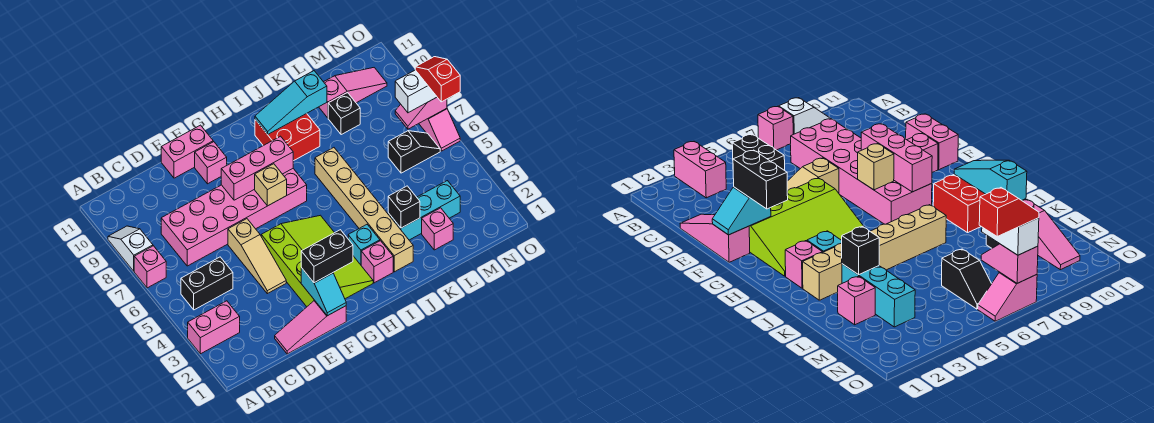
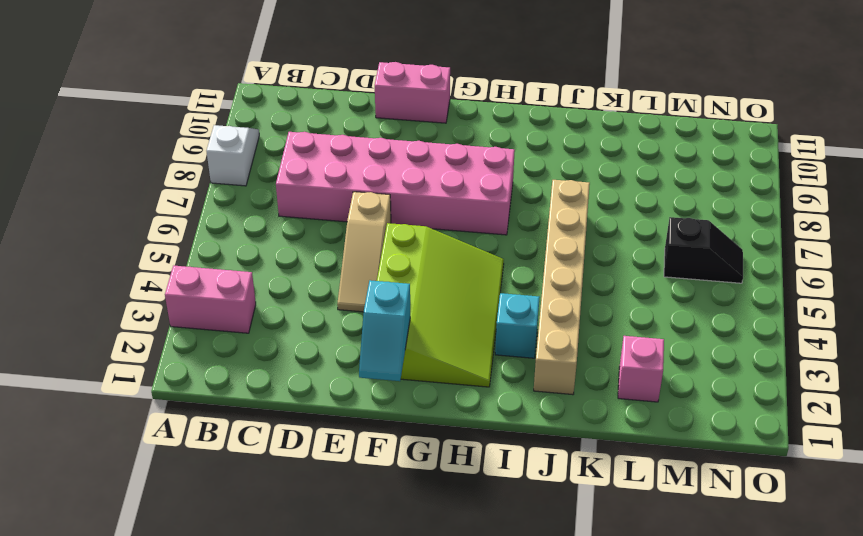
none -> pink 1x1 brick [134,246,166,288]
none -> black 1x2 brick [181,257,233,310]
none -> pink 1x3 slope [275,300,346,354]

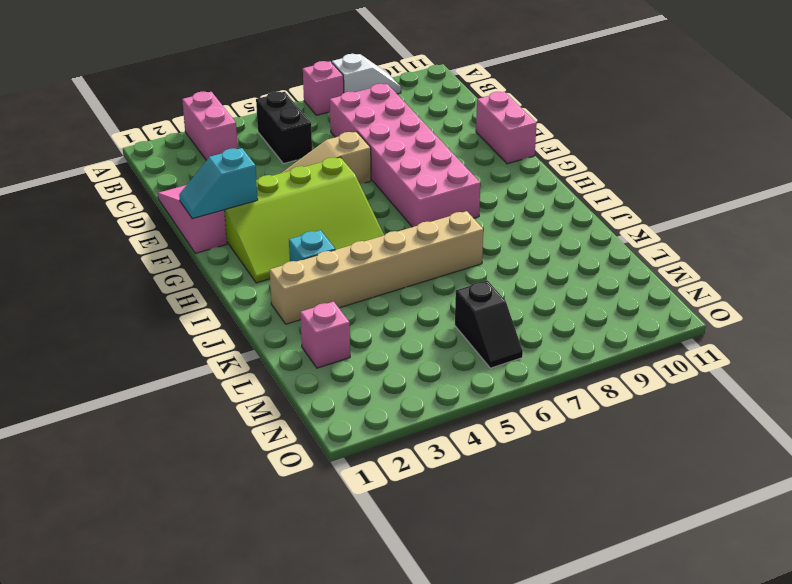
none -> pink 1x1 brick [195,142,227,184]
none -> pink 1x1 brick [361,241,393,283]
none -> red 2x2 brick [255,114,320,161]

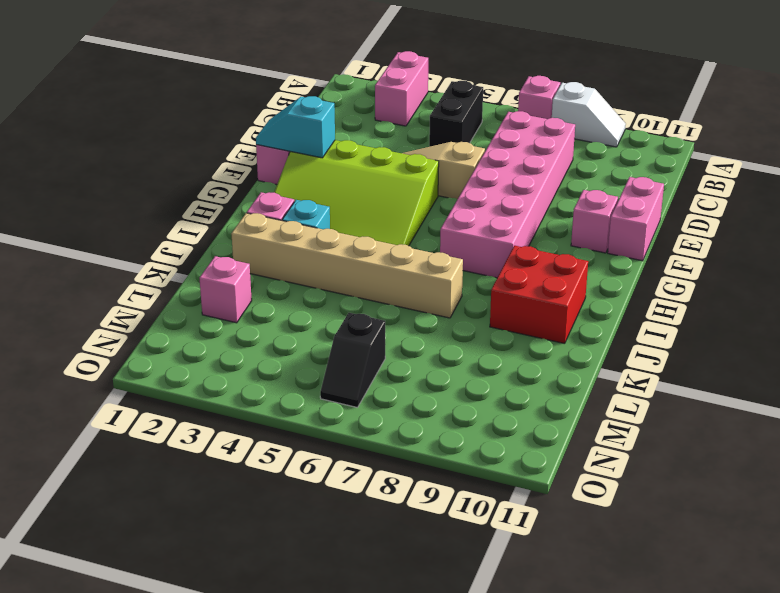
none -> cyan 1x3 brick [388,181,460,240]
none -> black 1x1 brick [328,93,360,135]
none -> pink 1x3 slope [319,68,387,118]

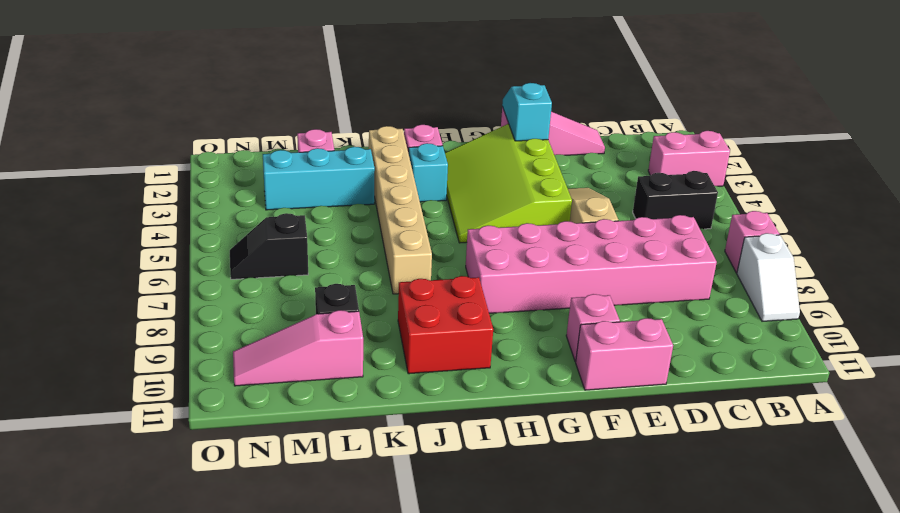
none -> pink 1x2 slope [419,108,460,151]
none -> pink 1x3 brick [221,136,293,200]
none -> tan 1x1 brick [255,164,287,206]

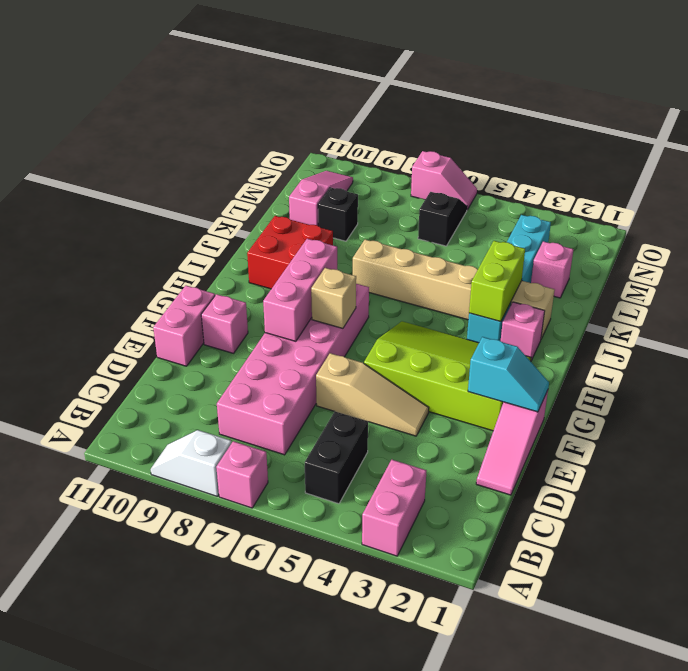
lime 1x2 brick [469,241,525,322] -> none
none -> cyan 1x3 slope [255,71,327,134]
none -> black 1x1 brick [388,186,420,228]
none -> pink 1x2 slope [395,97,447,129]

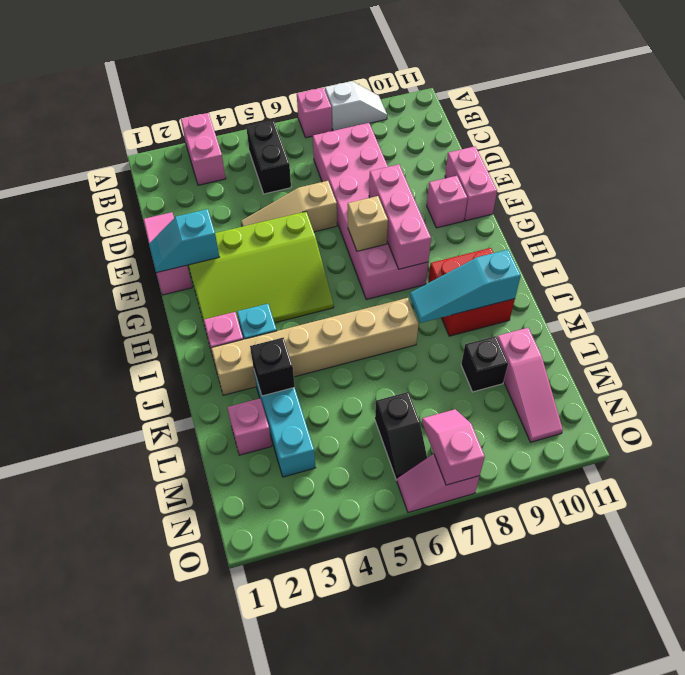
cyan 1x3 slope [410,250,521,323] -> cyan 1x3 slope turned to [255,71,327,134]
none -> black 1x2 brick [301,230,353,283]
none -> white 1x2 brick [395,70,437,113]
none -> red 1x2 slope [415,57,460,102]

